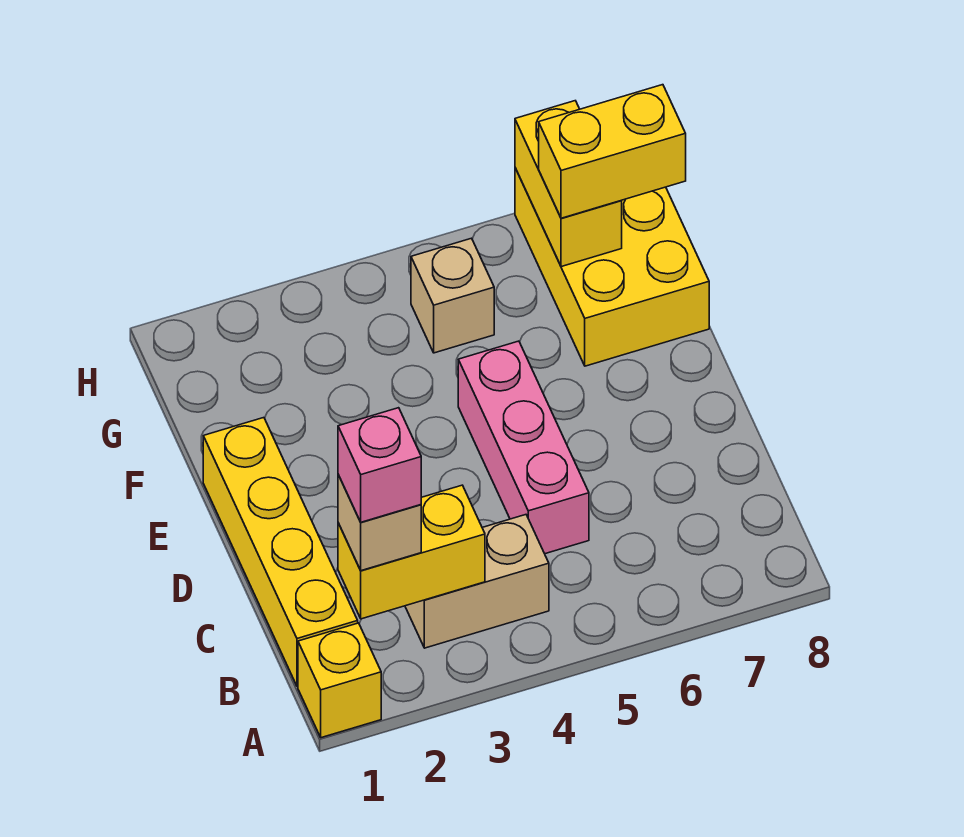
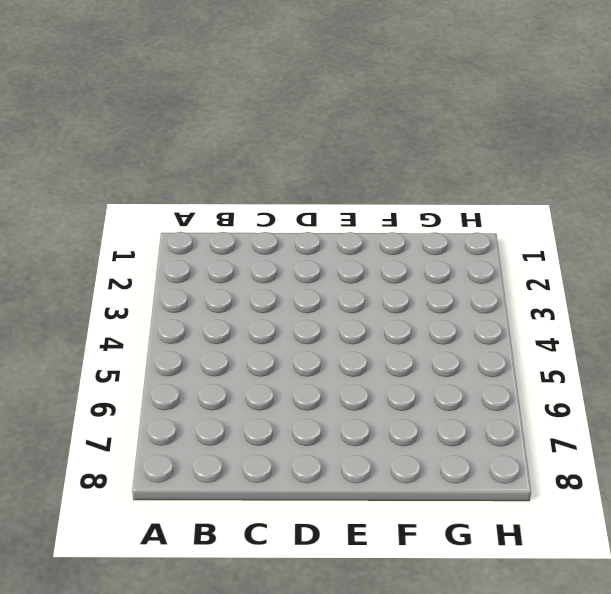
none -> yellow 1x1 brick [298,623,381,738]
none -> yellow 1x4 brick [203,418,358,686]

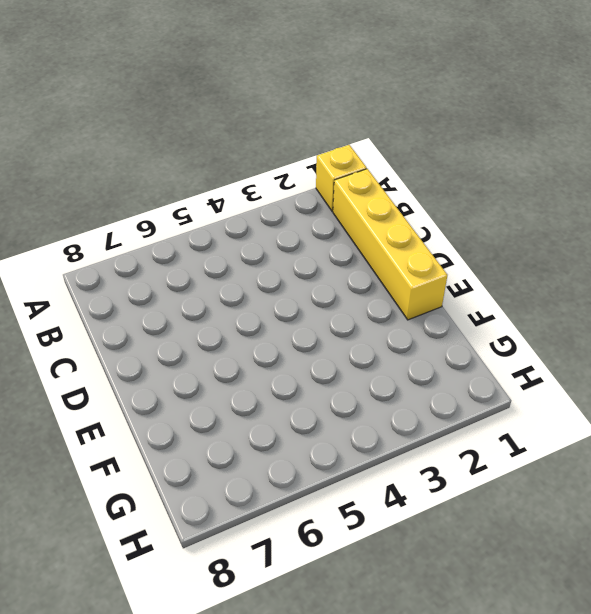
none -> tan 1x2 brick [405,515,549,648]
none -> pink 1x3 brick [458,341,589,554]

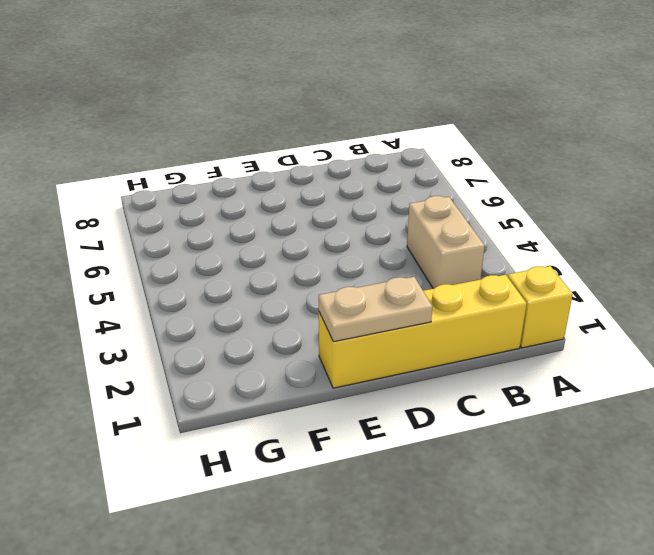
tan 1x2 plate [319,277,432,342] -> none
none -> pink 1x3 brick [458,341,589,554]
none -> yellow 2x3 brick [515,168,709,366]

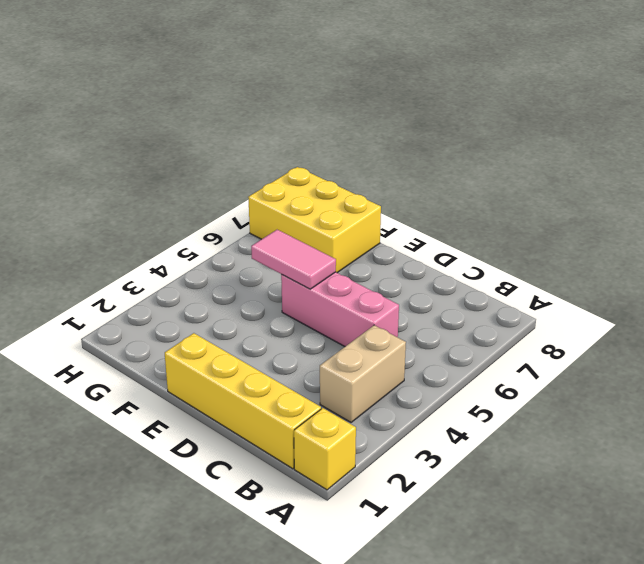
pink 1x2 tile [251,230,336,289] -> none
none -> tan 1x1 brick [411,238,494,353]
none -> yellow 1x2 brick [338,485,485,619]

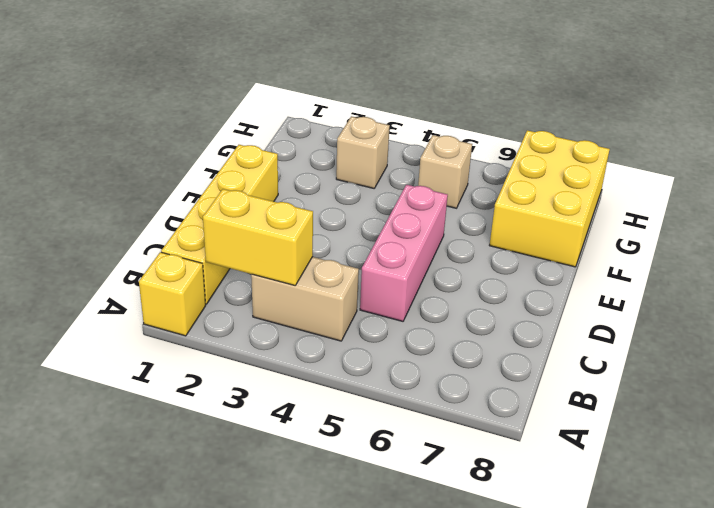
tan 1x1 brick [336,116,390,188] -> tan 1x1 brick moved to [338,475,421,571]
none -> yellow 1x2 brick [515,101,622,267]
none -> yellow 1x2 brick [539,85,686,218]

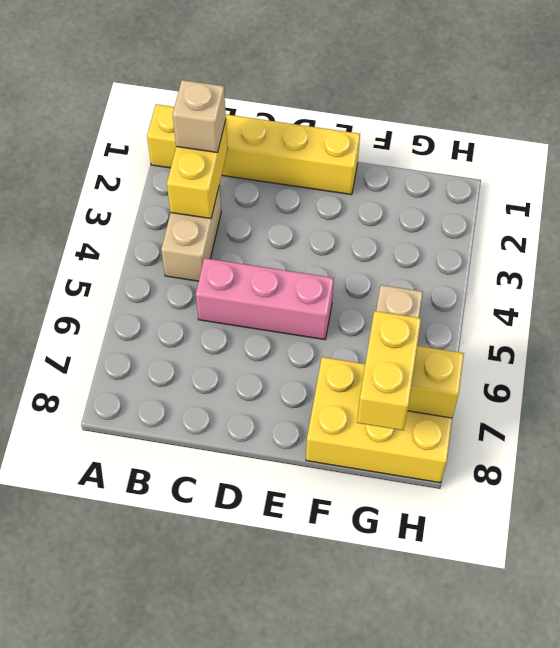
none -> pink 1x1 brick [338,408,421,522]

